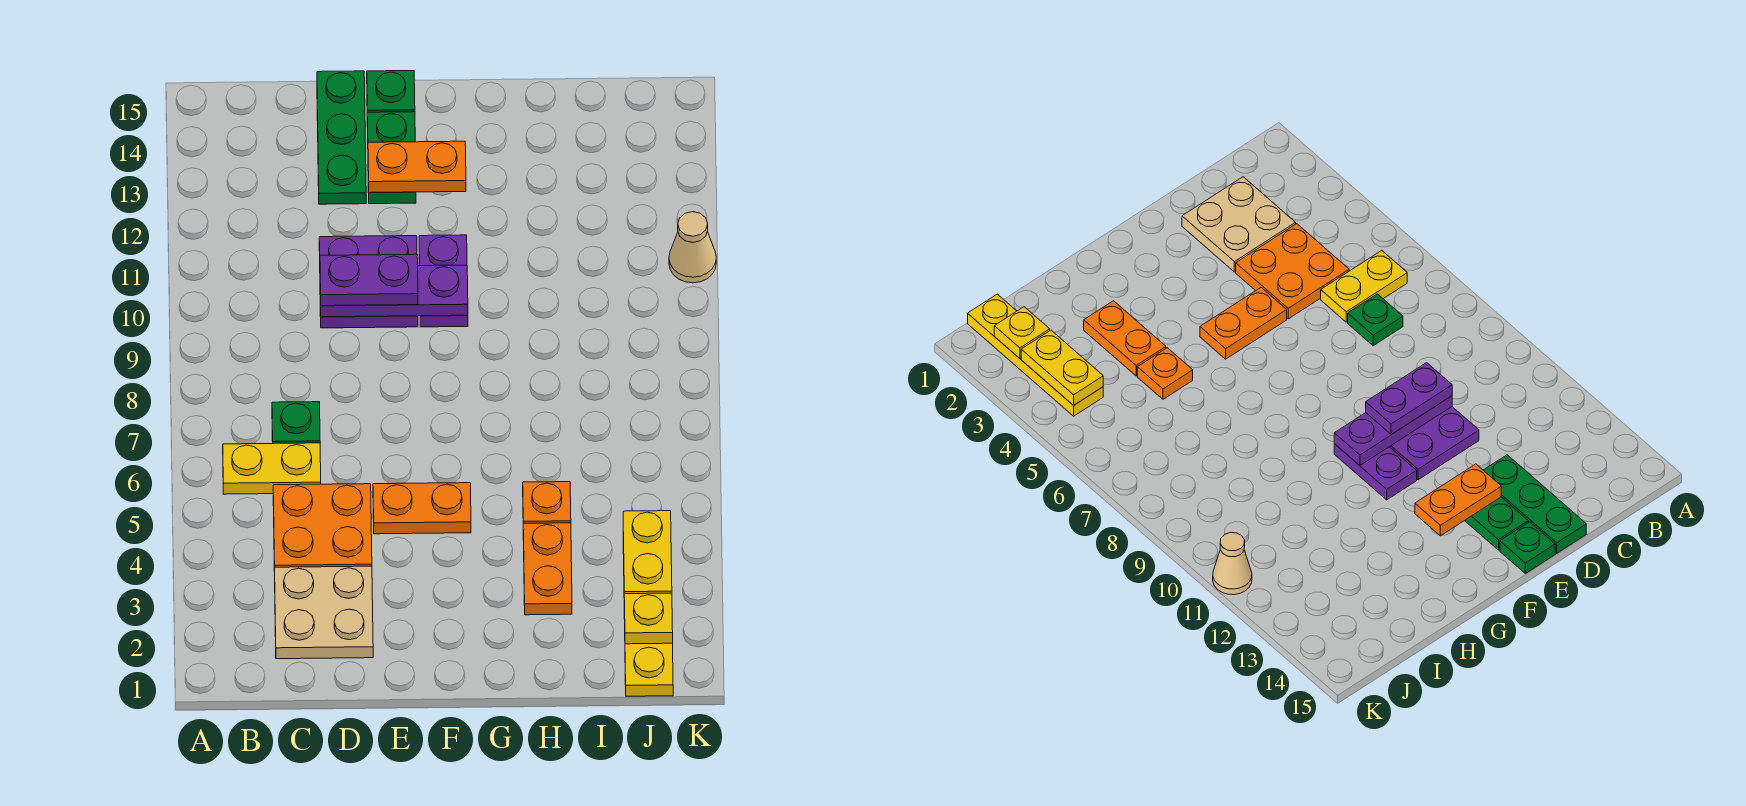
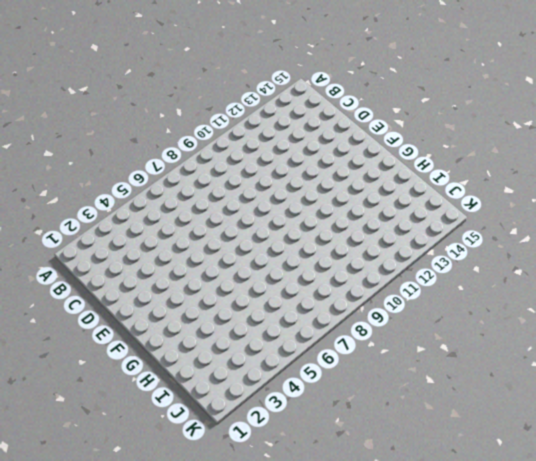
none -> yellow 1x2 plate [223,443,321,494]
none -> tan 2x2 plate [275,566,373,659]
none -> orange 2x2 plate [273,484,372,571]

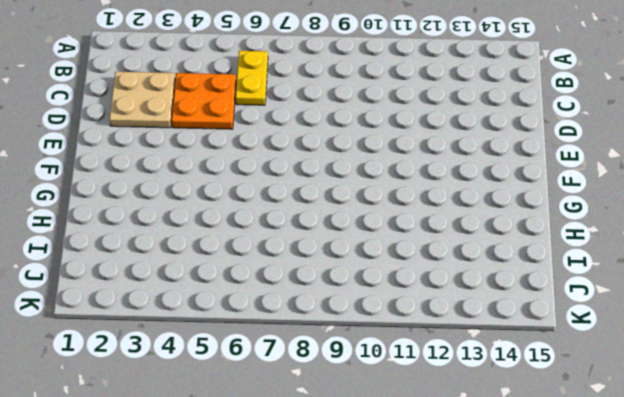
none -> green 1x1 plate [272,402,320,444]
none -> purple 2x2 plate [319,236,418,328]
none -> green 1x3 plate [317,71,366,204]

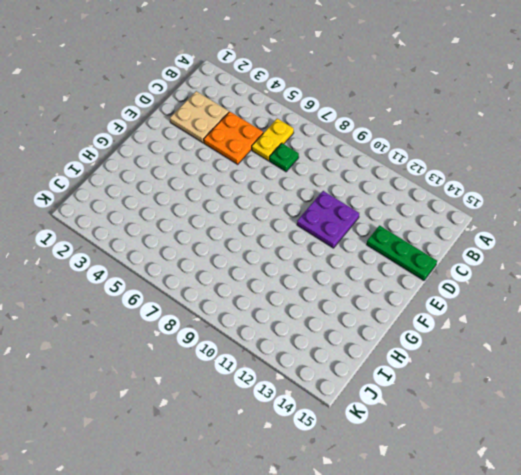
none -> orange 1x2 plate [373,483,471,534]
none -> green 1x2 plate [367,112,416,204]
none -> green 1x1 plate [367,71,415,112]

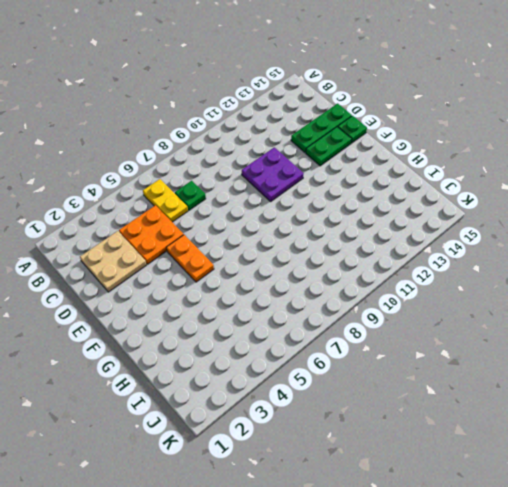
none -> purple 1x2 plate [419,235,468,327]
none -> orange 1x2 plate [523,523,572,615]
none -> orange 1x1 plate [523,482,571,523]

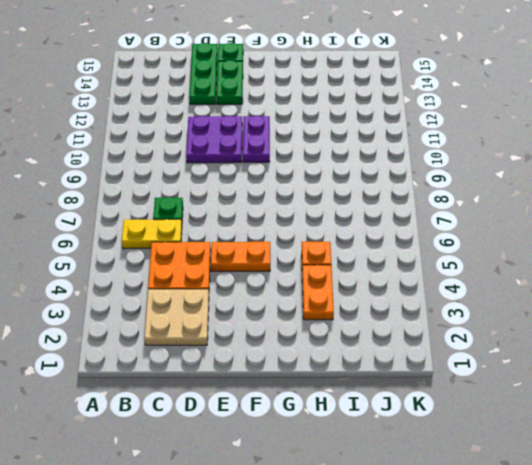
none -> yellow 1x4 plate [623,544,673,696]
none -> tan 1x1 cone [669,212,716,283]
none -> purple 1x3 plate [320,265,468,317]

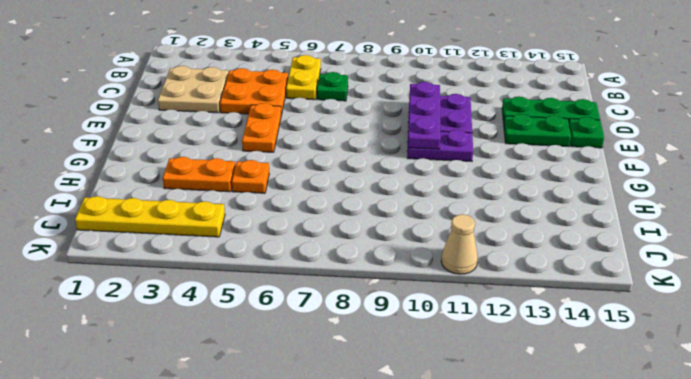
none -> orange 1x2 plate [368,141,466,193]
none -> yellow 1x1 plate [624,593,673,644]
none -> yellow 1x2 plate [623,511,672,594]

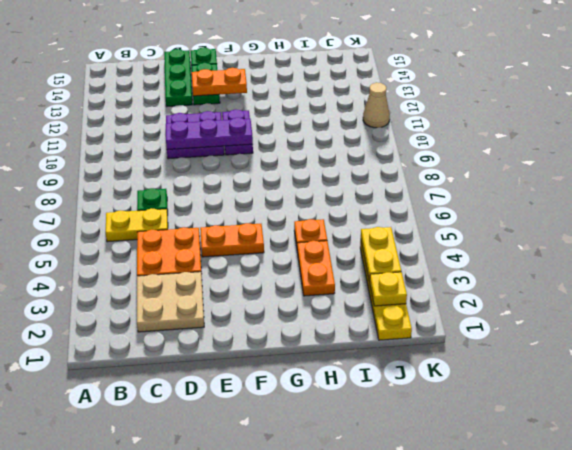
none -> purple 1x2 plate [320,254,418,306]

